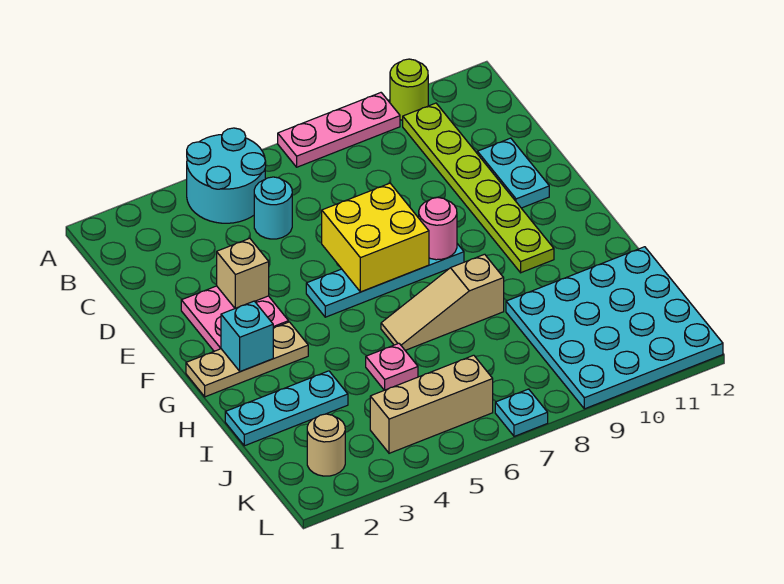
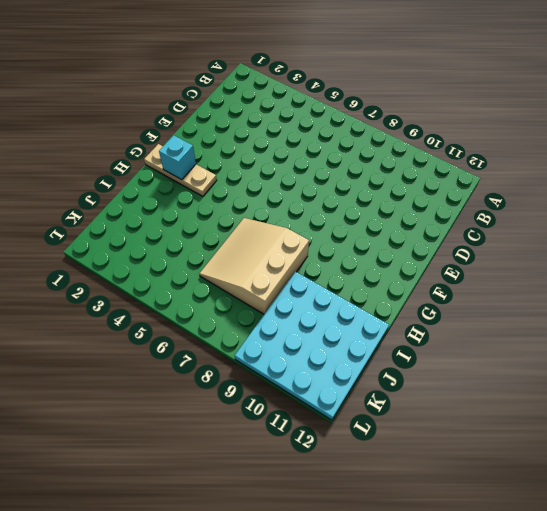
tan 3x3 slope [200,218,309,314] -> tan 1x3 slope [381,254,504,350]
none -> cyan 2x2 round brick [187,128,266,223]
none -> pink 1x3 plate [278,93,400,167]
none -> lime 1x1 round brick [390,59,428,120]

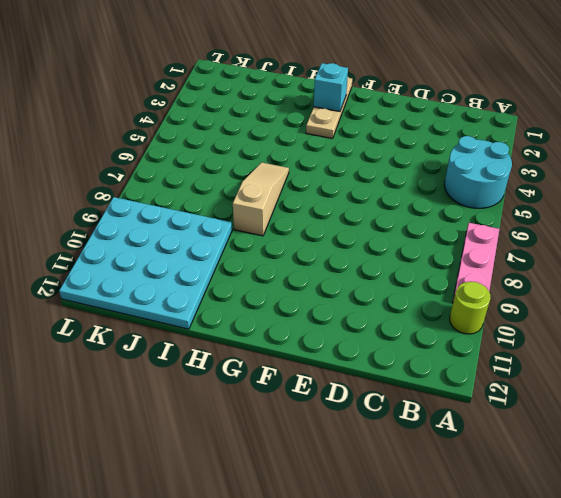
none -> lime 1x6 plate [403,103,554,273]
none -> cyan 1x1 round brick [254,177,292,239]
none -> cyan 1x2 plate [477,138,549,208]

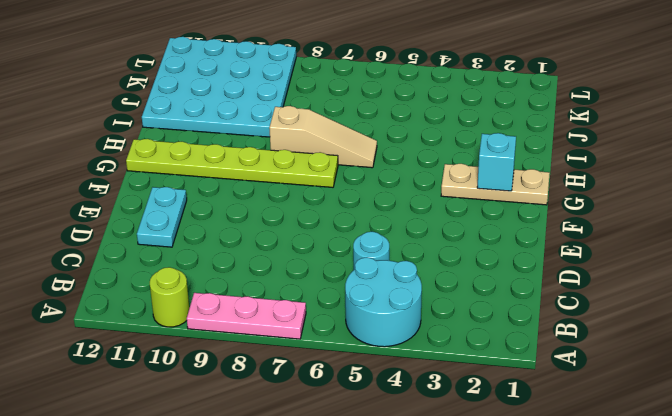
lime 1x6 plate [126,139,338,187] -> lime 1x6 plate turned to [403,103,554,273]
none -> pink 2x2 plate [181,286,289,351]
none -> cyan 1x4 plate [306,244,464,317]
none -> cyan 1x3 plate [225,371,348,446]

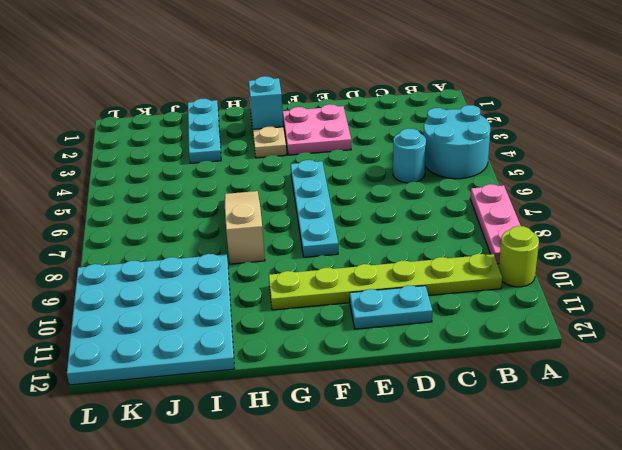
none -> pink 1x1 plate [366,343,418,390]
none -> tan 1x1 round brick [307,414,345,476]
none -> tan 1x3 brick [370,355,493,453]

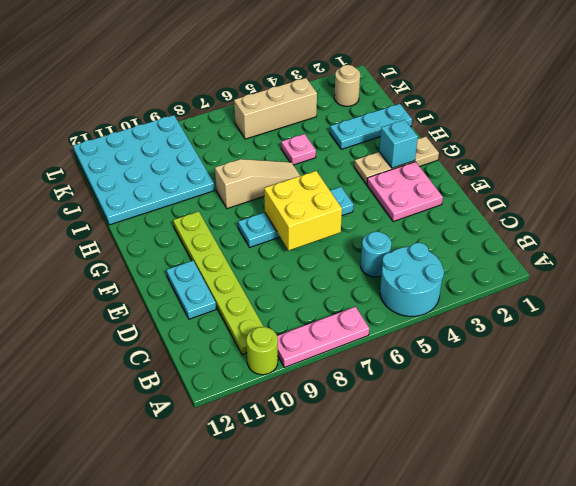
none -> cyan 1x1 plate [495,389,548,436]
none -> tan 1x1 brick [217,238,269,308]
none -> pink 1x1 round brick [419,198,457,260]

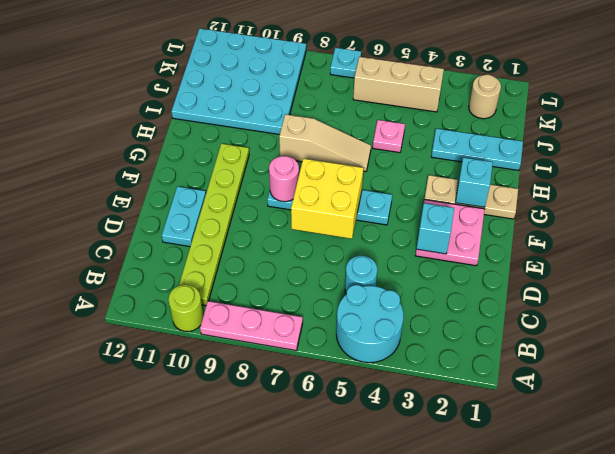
cyan 1x1 brick [417,203,454,254] -> tan 1x1 brick [217,238,269,308]

